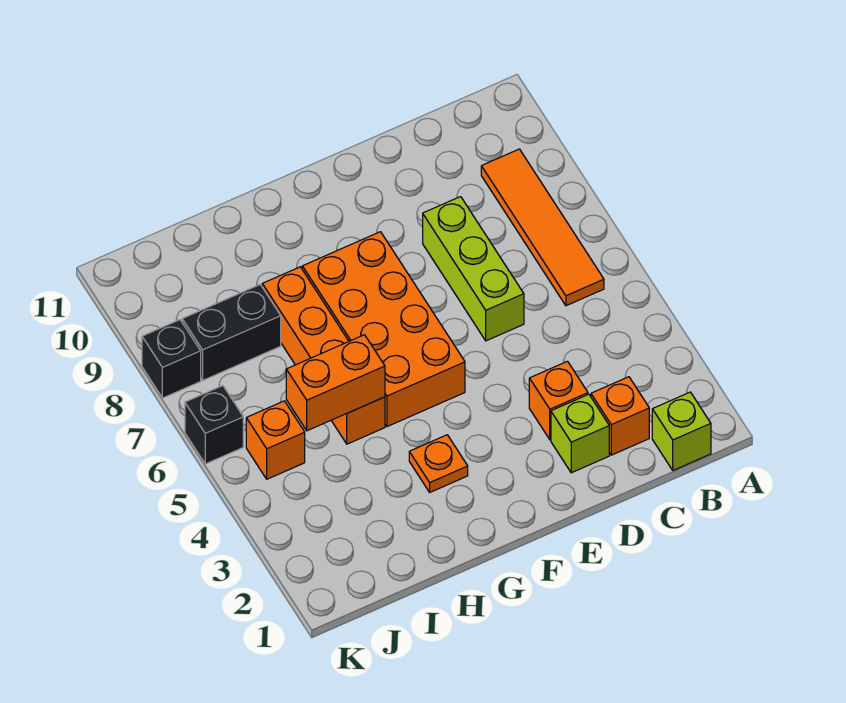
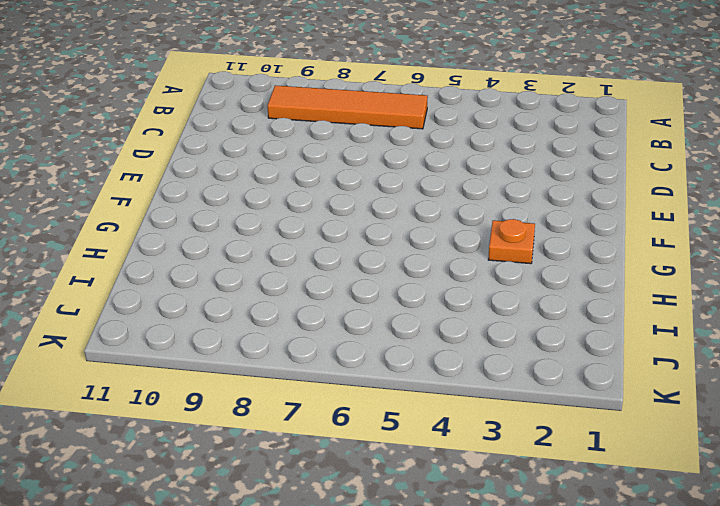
none -> lime 1x1 brick [652,392,711,470]
none -> orange 1x1 brick [591,377,649,455]
none -> lime 1x1 brick [551,394,609,473]

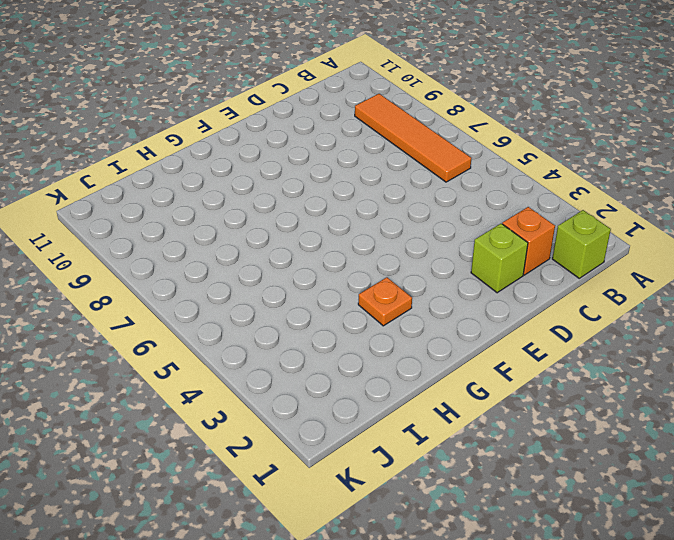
none -> orange 1x1 brick [529,361,588,440]
none -> lime 1x3 brick [423,197,524,341]
none -> orange 2x4 brick [302,232,465,427]

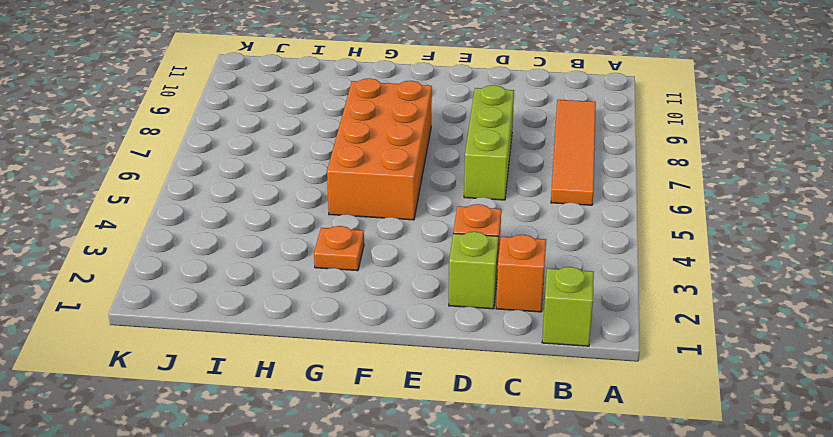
none -> orange 1x4 brick [262,267,385,444]
none -> black 1x2 brick [182,285,281,380]
none -> orange 1x1 brick [246,401,305,479]

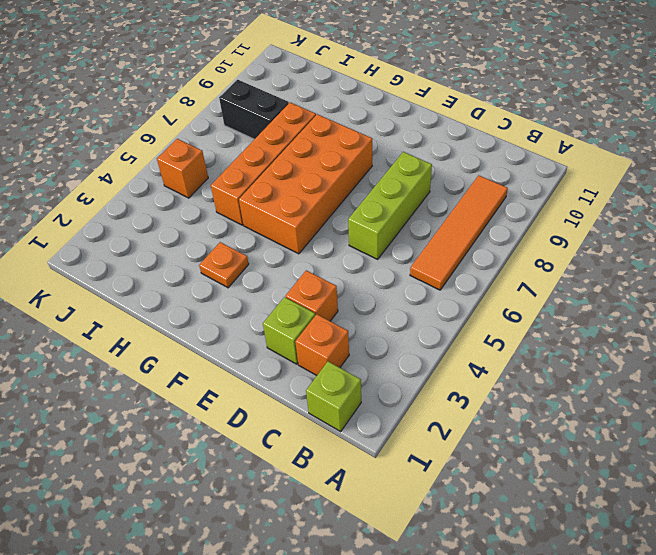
none -> black 1x1 brick [185,386,243,464]
none -> black 1x1 brick [142,320,201,398]
none -> orange 1x2 brick [286,335,385,431]

